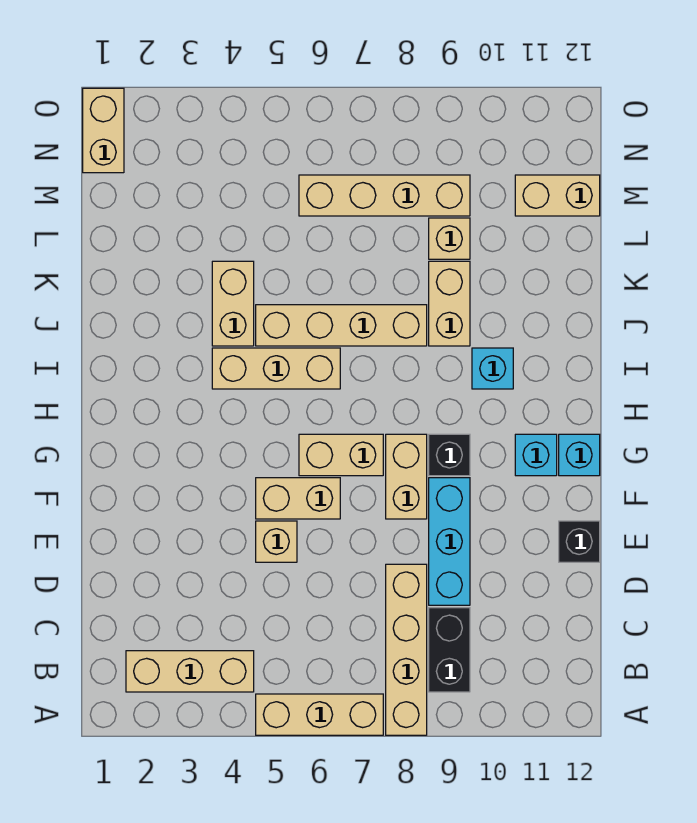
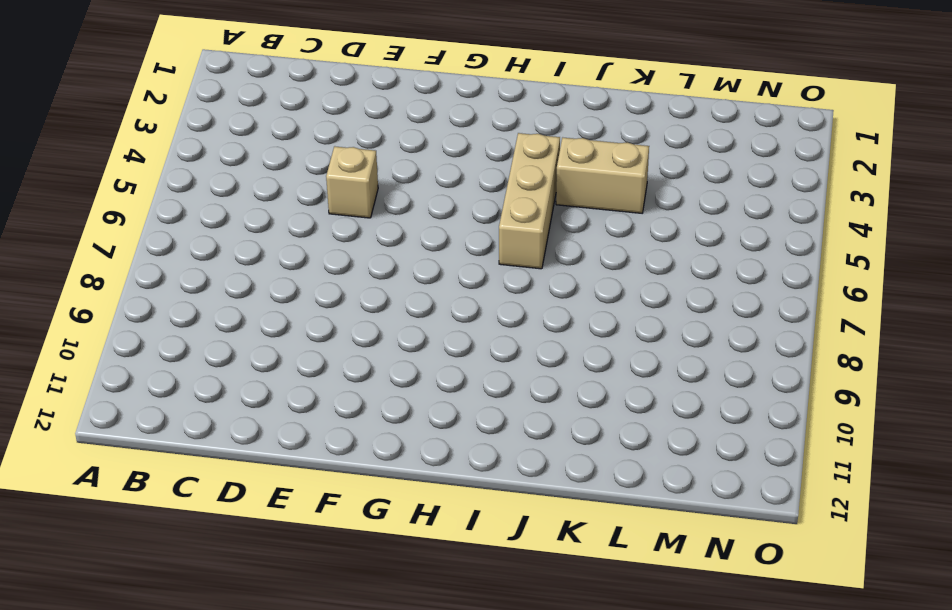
none -> tan 1x3 brick [256,694,383,735]
none -> tan 1x4 brick [386,564,427,735]
none -> tan 1x3 brick [126,651,254,692]

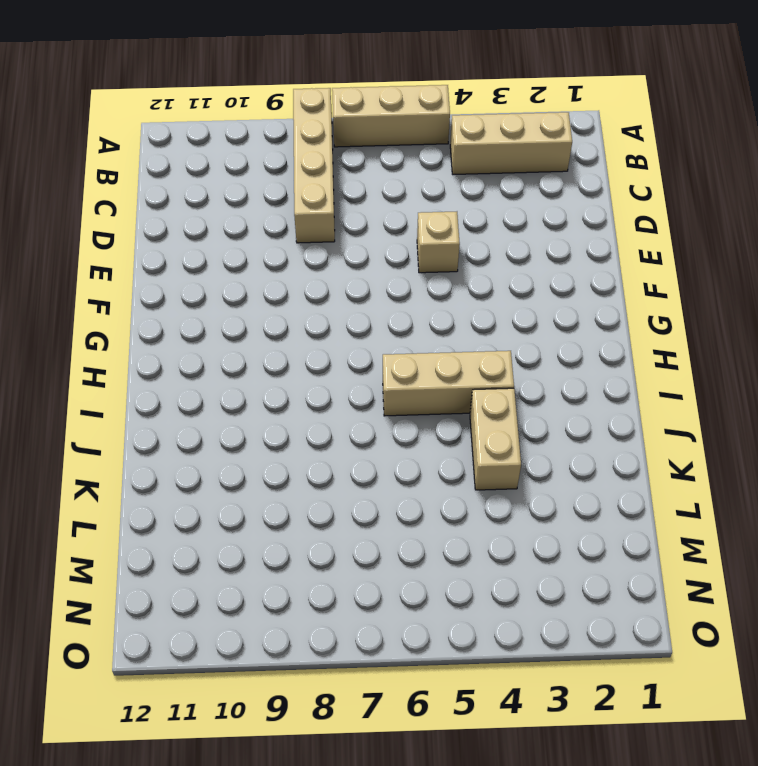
none -> black 1x2 brick [429,608,470,692]
none -> cyan 1x3 brick [429,478,470,605]
none -> black 1x1 brick [559,521,600,562]

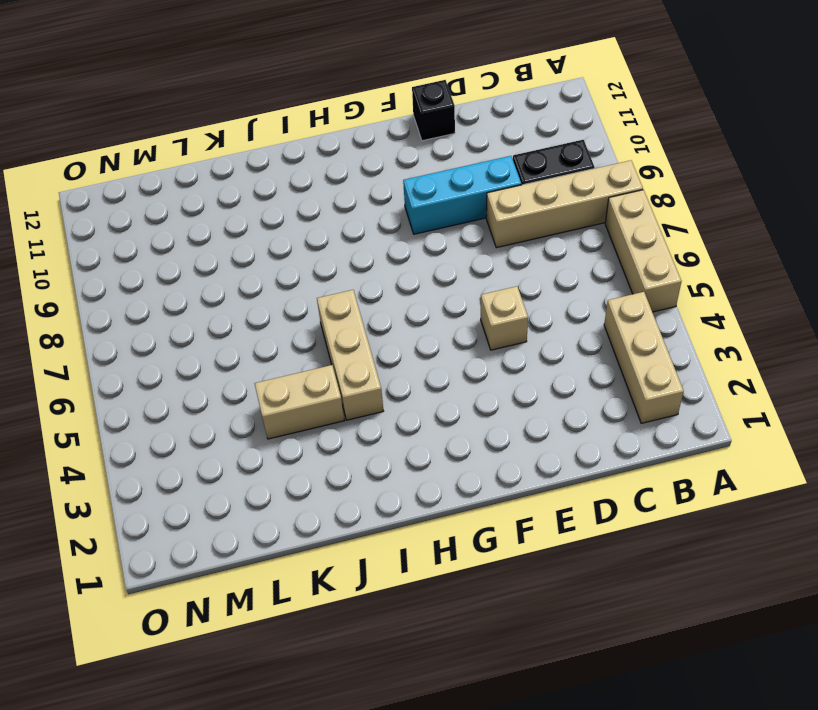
none -> tan 1x2 brick [256,478,340,519]
none -> tan 1x2 brick [386,434,427,519]
none -> tan 1x2 brick [299,434,383,476]

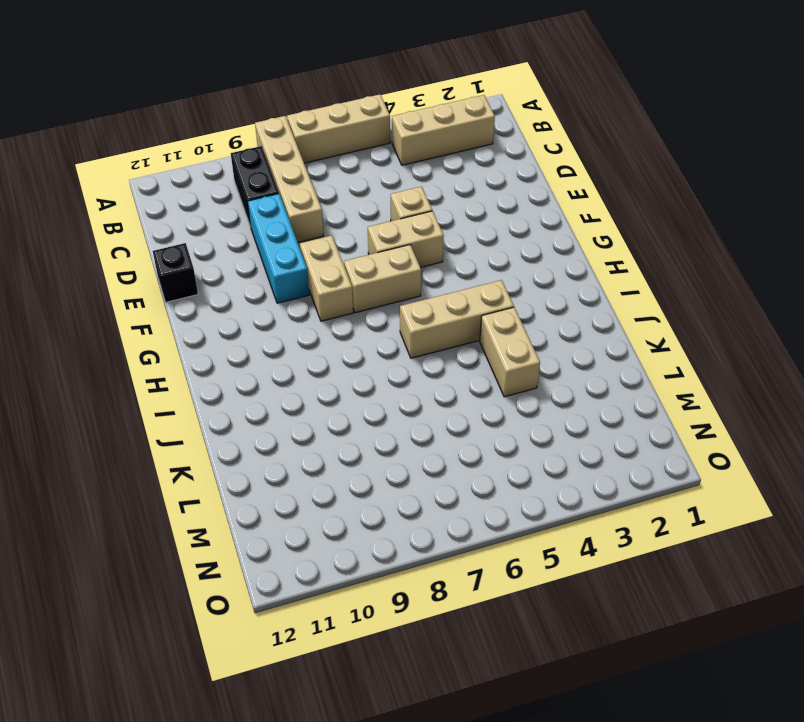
none -> black 1x1 brick [429,434,470,476]
none -> cyan 1x1 brick [515,434,557,476]
none -> cyan 1x1 brick [559,434,600,476]

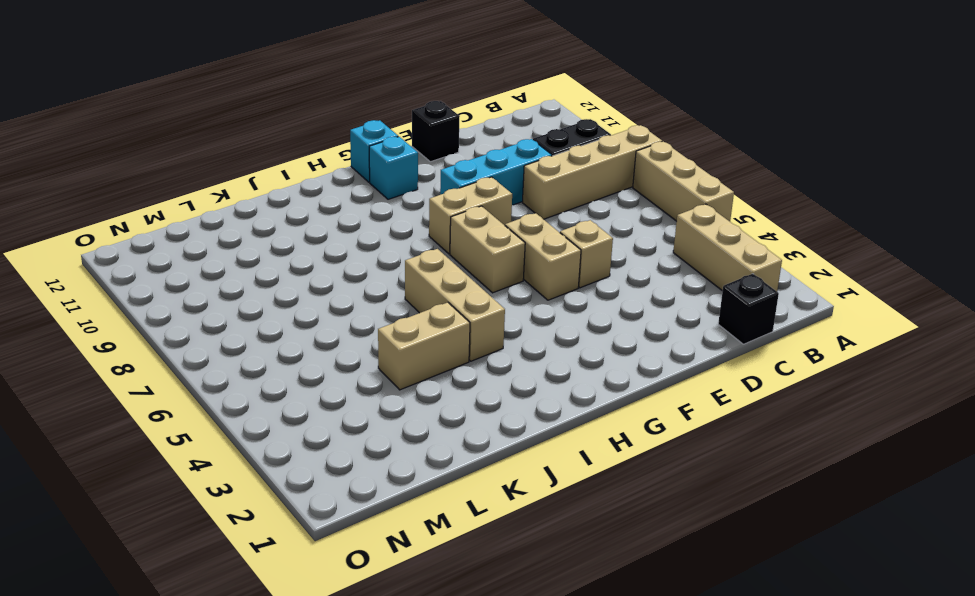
black 1x1 brick [718,274,779,344] -> black 1x1 brick moved to [429,434,470,476]
none -> cyan 1x1 brick [472,348,513,389]
none -> tan 1x4 brick [256,305,427,346]
none -> tan 1x2 brick [429,261,470,346]

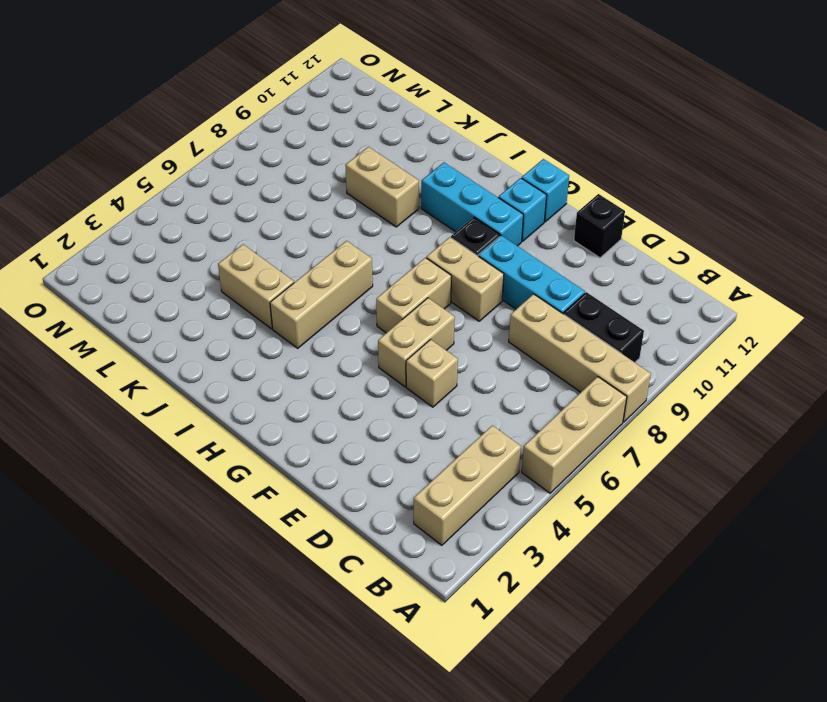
cyan 1x3 brick [421,162,523,246] -> cyan 1x1 brick [472,348,513,389]
none -> tan 1x4 brick [256,305,427,346]
none -> tan 1x1 brick [429,218,470,259]
none -> tan 1x4 brick [299,175,470,216]

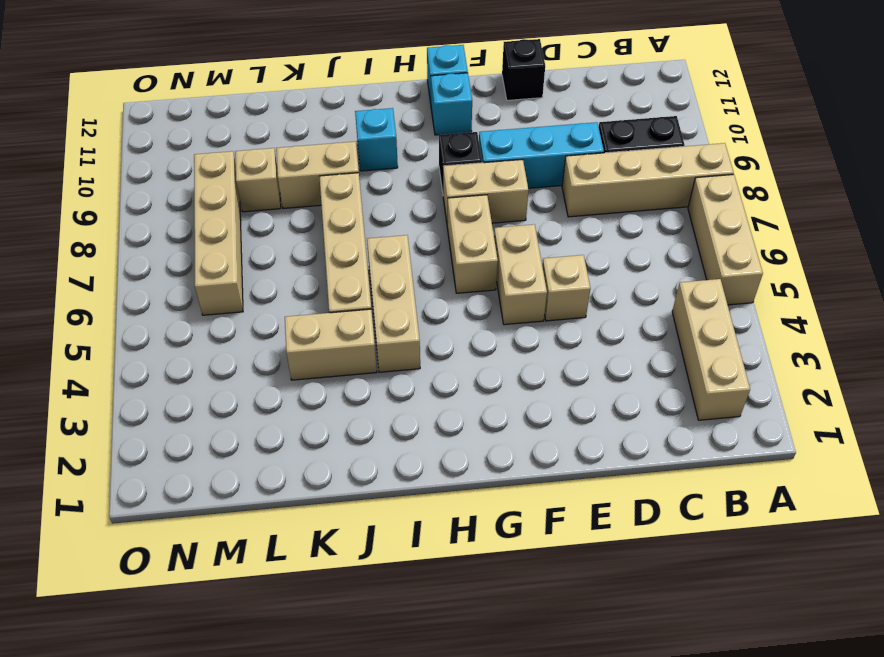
none -> tan 1x2 brick [515,175,600,216]
none -> tan 1x2 brick [83,88,124,173]

